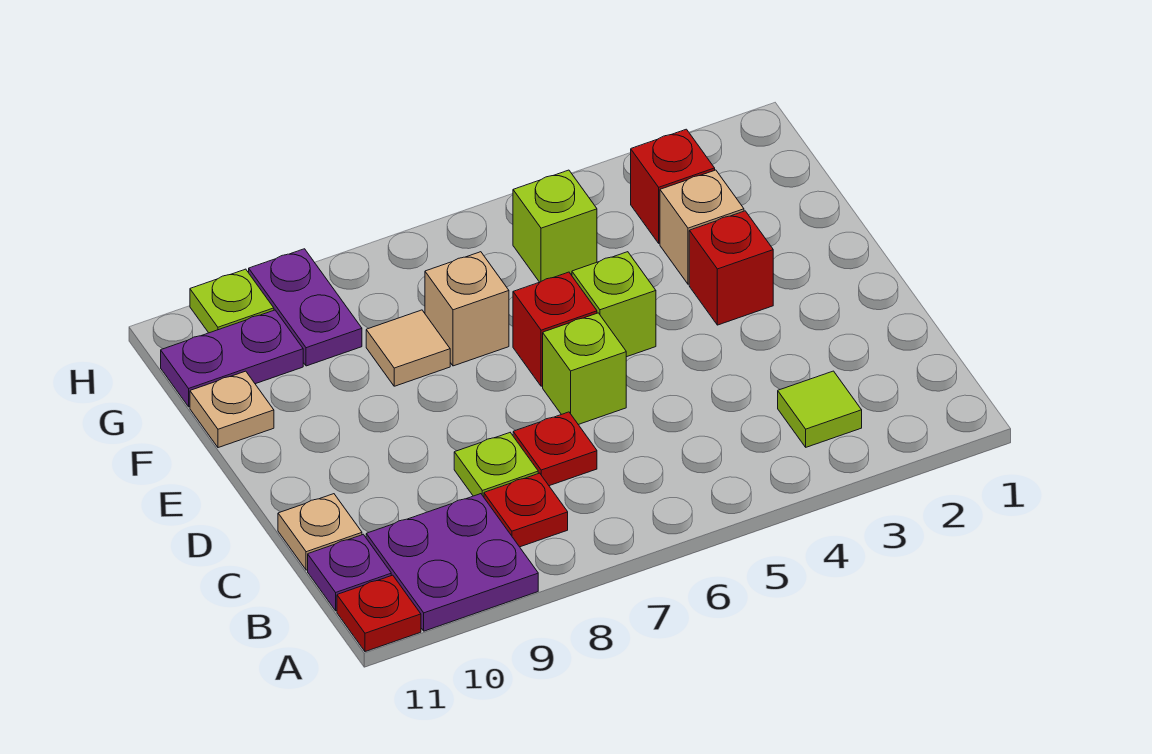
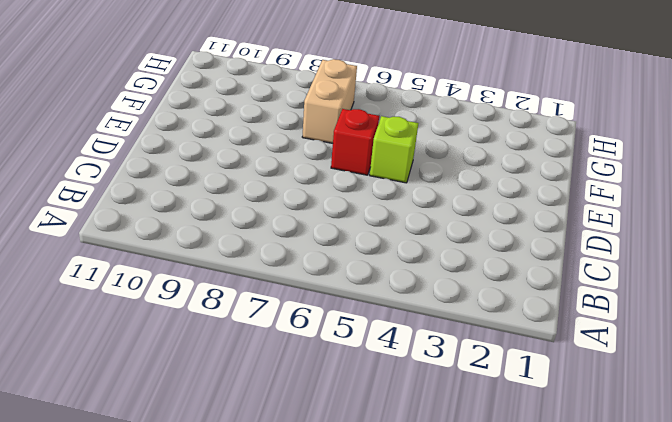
tan 1x2 brick [302,59,357,143] -> tan 1x1 brick [425,252,509,366]
none -> purple 2x2 plate [366,494,538,631]
none -> red 1x1 plate [337,575,421,652]
none -> lime 1x1 tile [778,371,862,447]

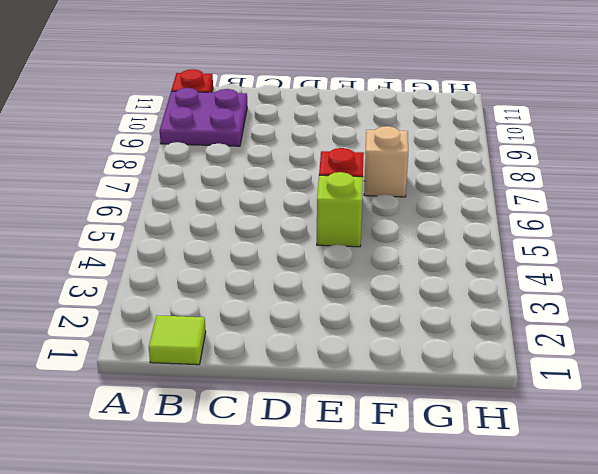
lime 1x1 tile [149,315,206,365] -> lime 1x1 tile moved to [778,371,862,447]
none -> red 1x1 plate [484,473,568,547]
none -> purple 1x1 plate [308,534,391,611]
none -> red 1x1 plate [513,412,597,486]

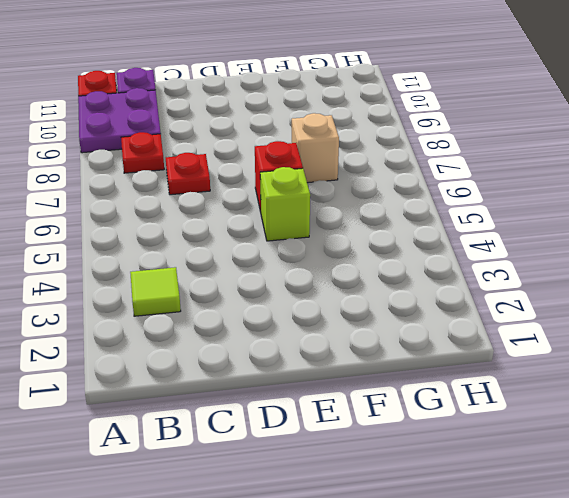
none -> lime 1x1 plate [454,433,538,497]
none -> tan 1x1 plate [278,494,362,570]
none -> lime 1x1 brick [543,313,626,425]

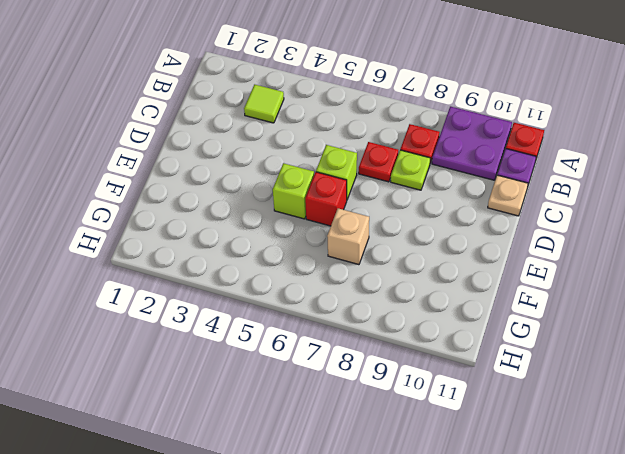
none -> red 1x1 brick [689,211,773,325]
none -> tan 1x1 brick [660,170,744,284]
none -> tan 1x1 tile [366,310,450,386]

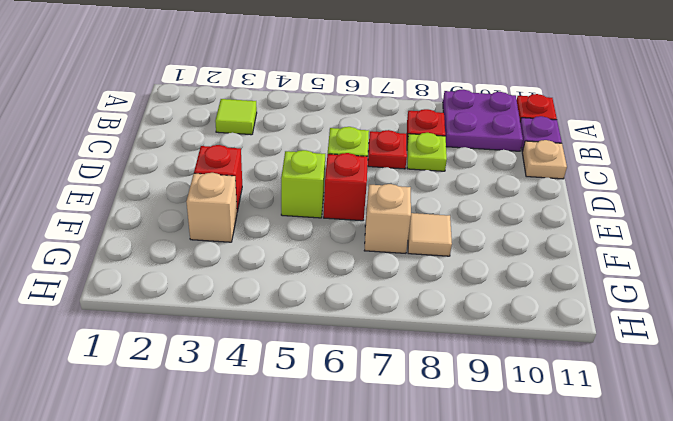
none -> tan 1x1 plate [190,371,274,448]
none -> red 1x1 brick [631,129,715,243]
none -> lime 1x1 brick [513,170,597,282]

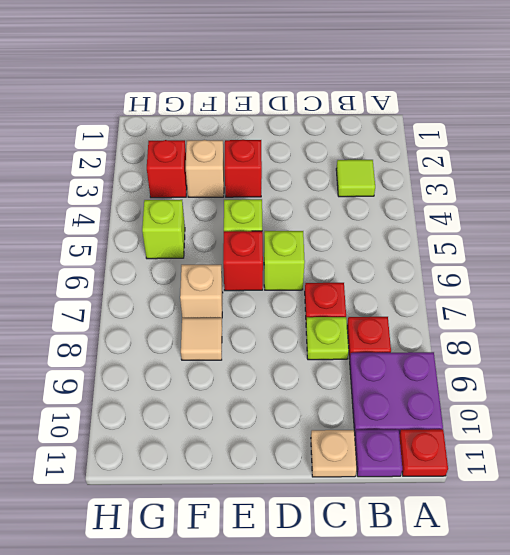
none -> tan 1x1 plate [190,371,274,448]
none -> purple 1x2 plate [249,249,362,366]
none -> purple 1x2 plate [161,310,303,407]

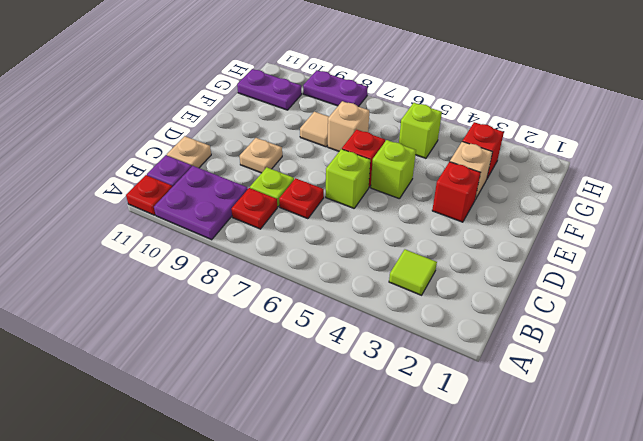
tan 1x1 plate [240,138,282,173] -> tan 1x1 plate moved to [190,371,274,448]
purple 1x2 plate [303,70,368,107] -> purple 1x2 plate turned to [249,249,362,366]
none -> lime 1x1 plate [190,269,274,333]

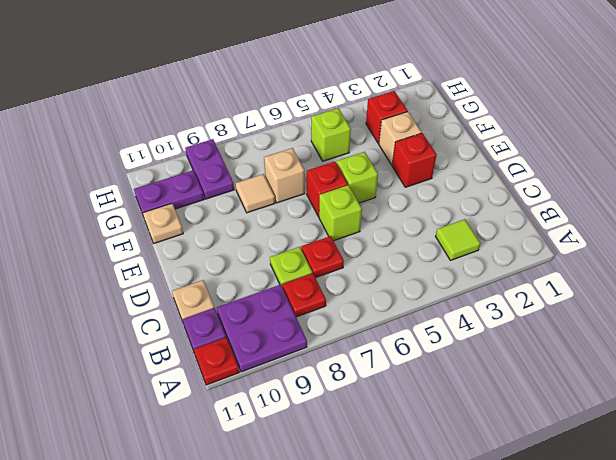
none -> lime 1x1 plate [190,269,274,333]

